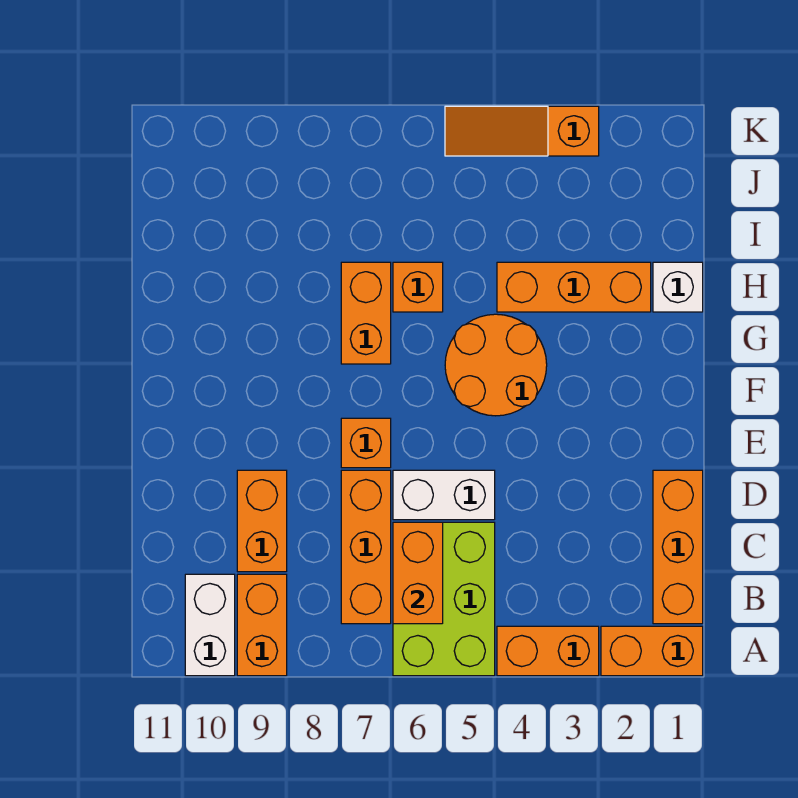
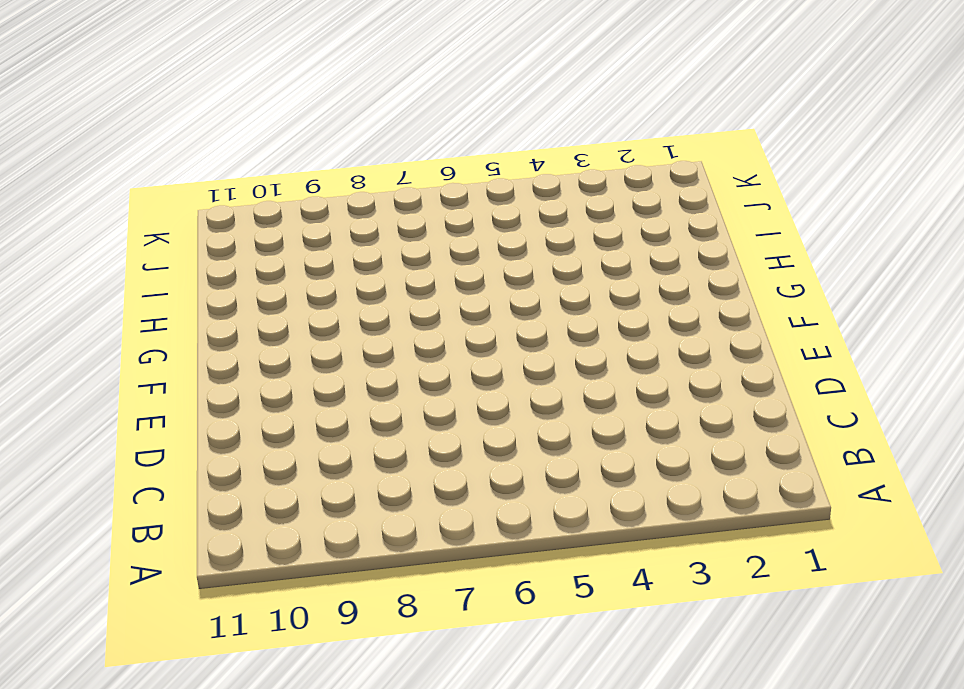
none -> orange 1x2 brick [601,626,703,676]
none -> orange 1x2 brick [497,626,599,676]
none -> lime 2x3 brick [393,522,495,676]

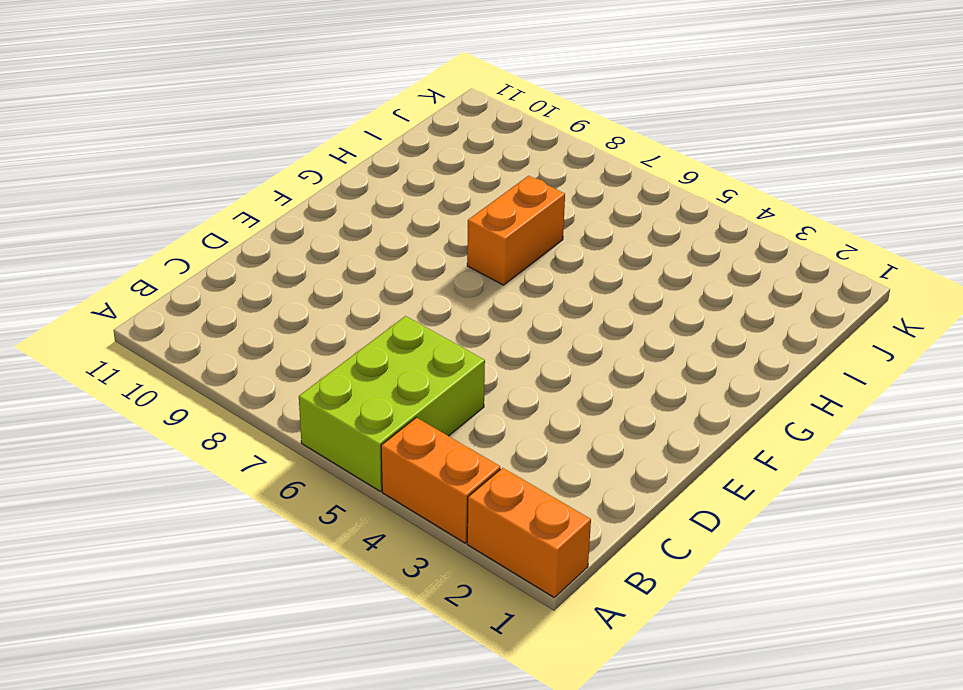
none -> orange 1x2 brick [237,574,287,676]
none -> white 1x2 brick [185,574,235,676]
none -> orange 1x3 brick [653,470,703,624]

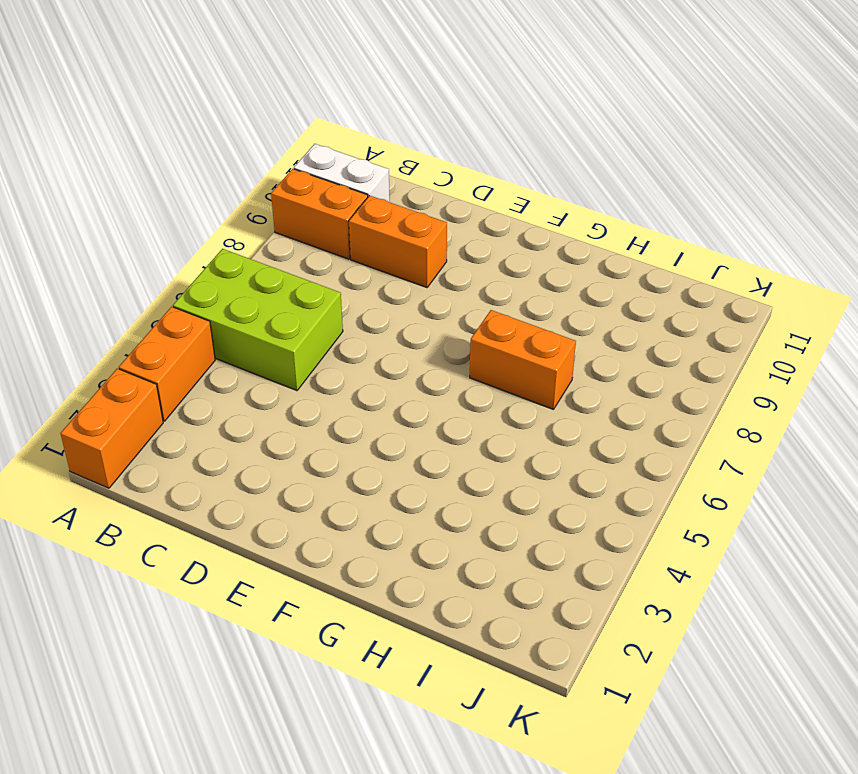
none -> orange 1x3 brick [653,470,703,624]
none -> orange 1x3 brick [341,470,391,624]
none -> white 1x2 brick [393,470,495,520]

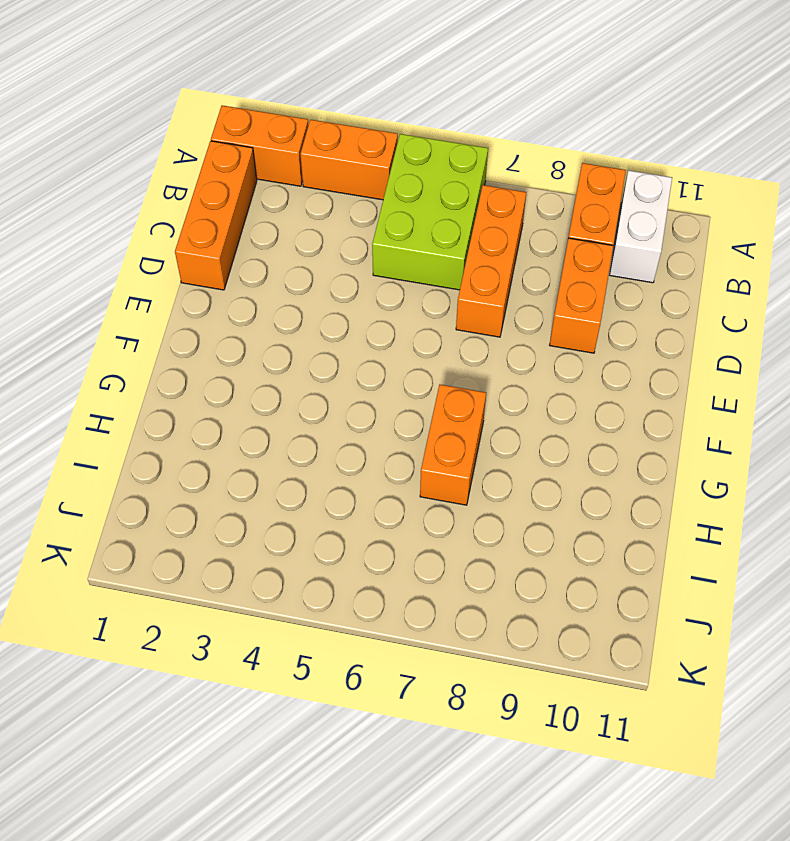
none -> white 1x2 brick [393,470,495,520]
none -> orange 1x1 brick [341,418,391,468]
none -> orange 2x2 round brick [445,314,547,416]

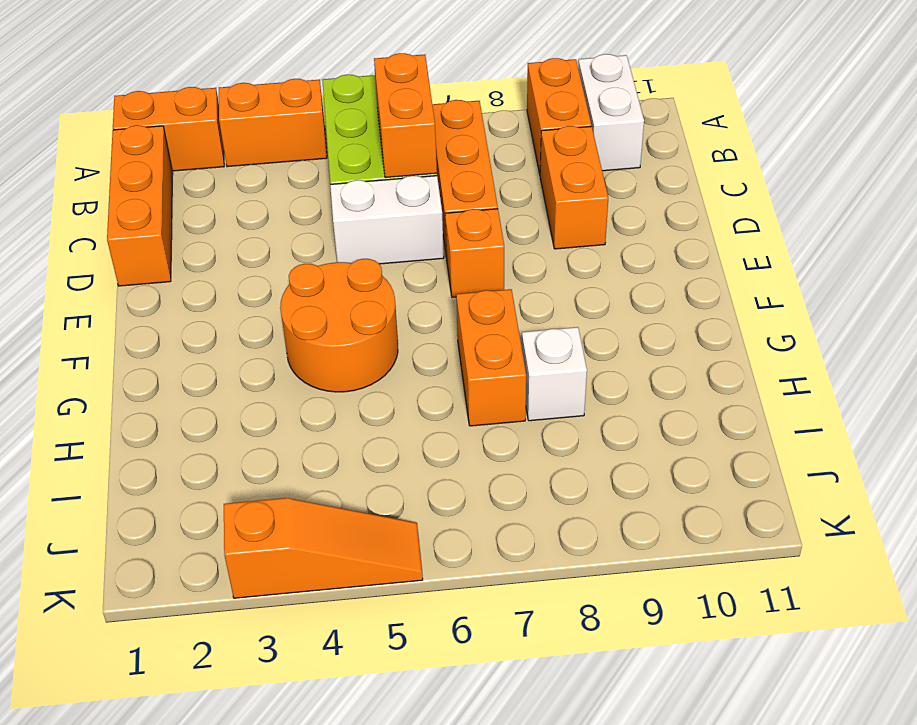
white 1x1 brick [522,327,587,421] -> white 1x1 brick moved to [653,262,703,312]
none -> orange 1x3 brick [497,262,651,312]
none -> orange 1x1 brick [393,262,443,312]

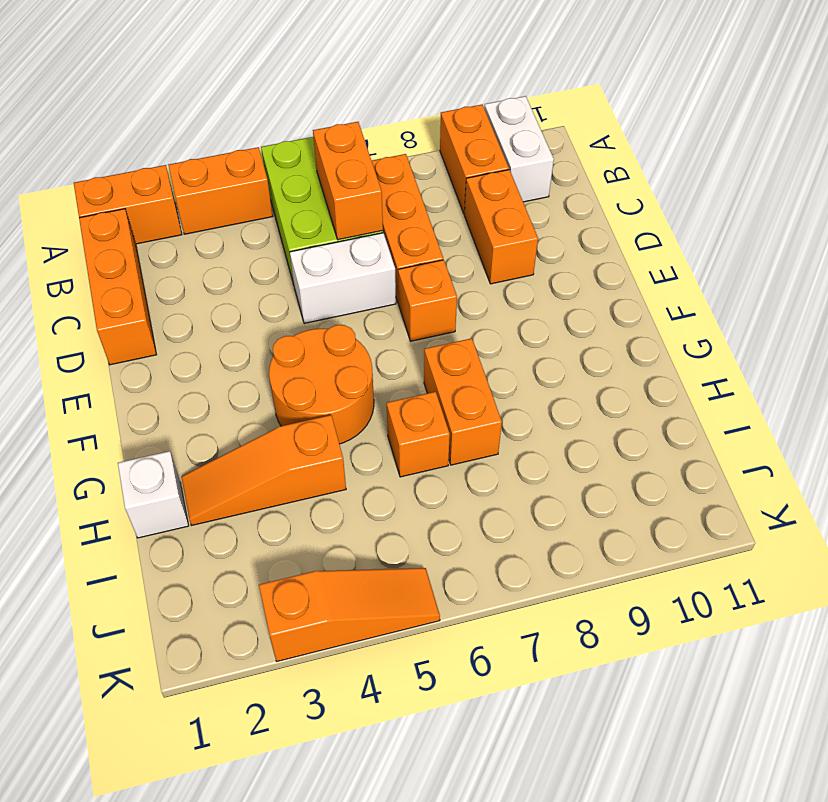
orange 1x3 slope [181,415,346,526] -> orange 1x3 brick [497,262,651,312]

